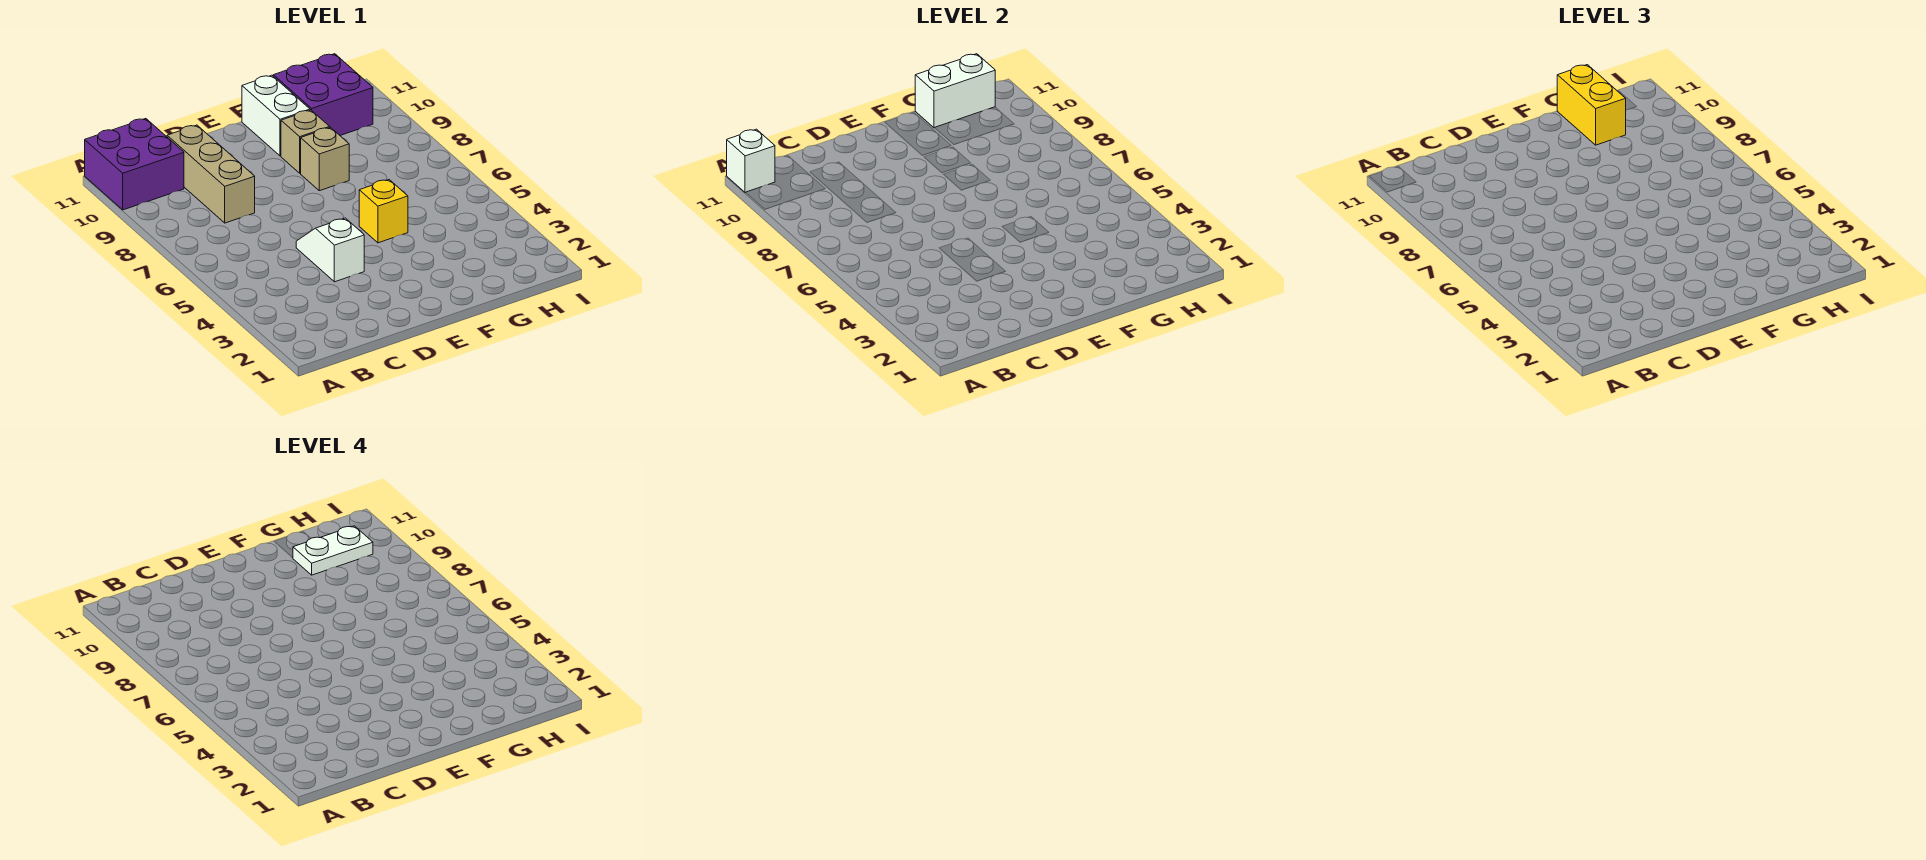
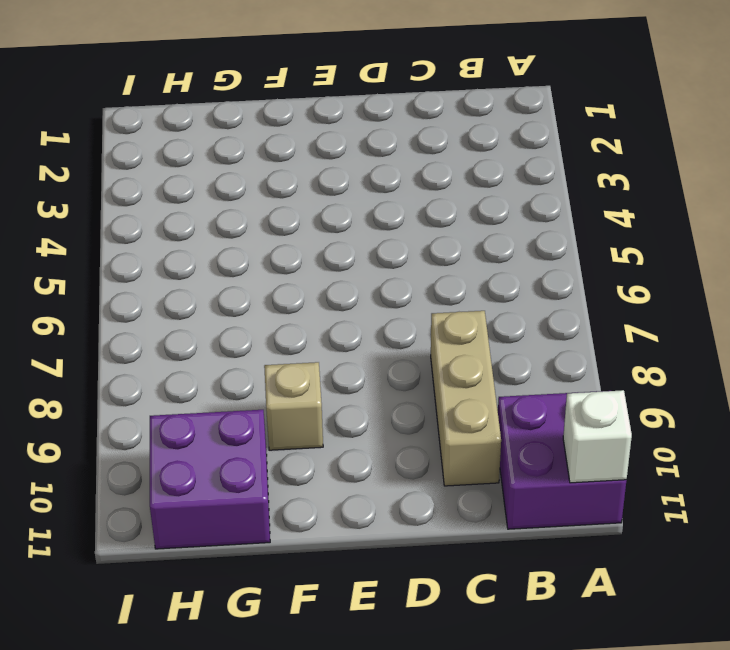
none -> white 1x2 slope [296,218,364,282]
none -> yellow 1x1 brick [359,180,408,243]
none -> tan 1x1 brick [301,127,349,191]

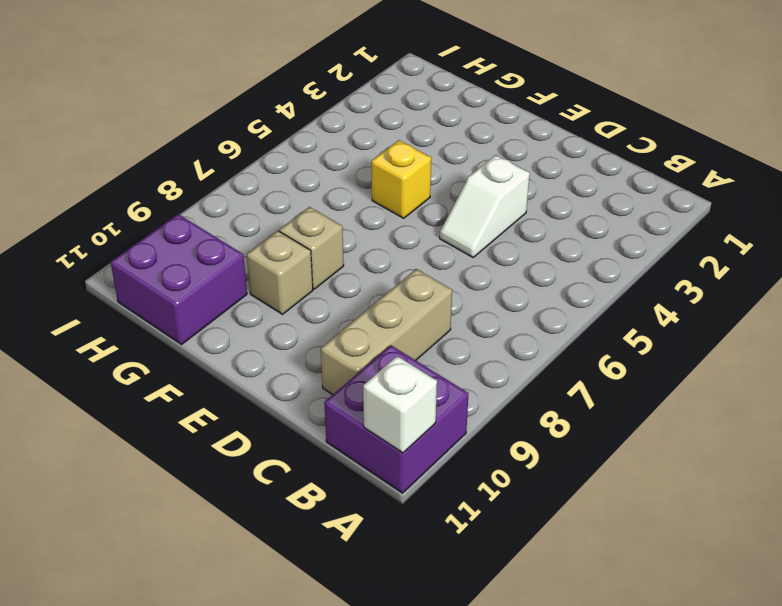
none -> white 1x2 brick [242,75,310,156]
none -> white 1x2 brick [915,54,995,128]
none -> yellow 1x2 brick [1557,65,1626,145]

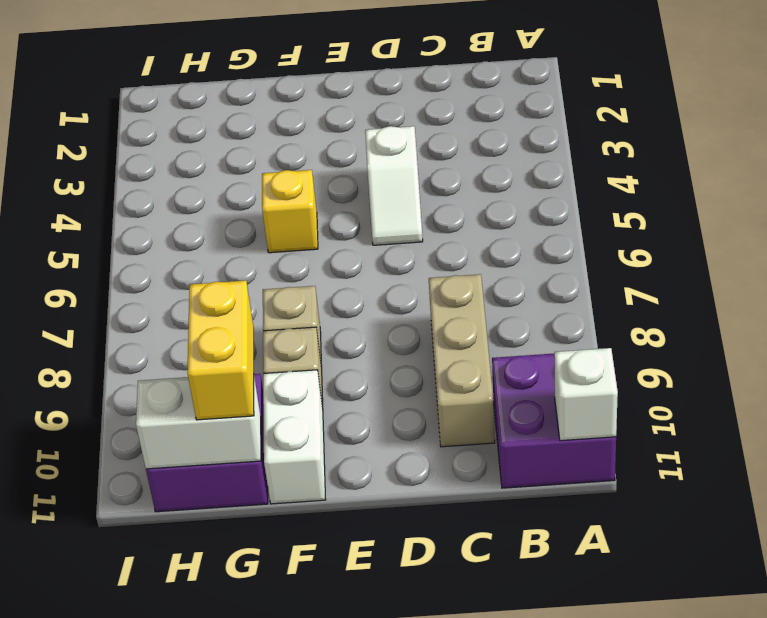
none -> white 1x2 plate [293,526,373,575]

